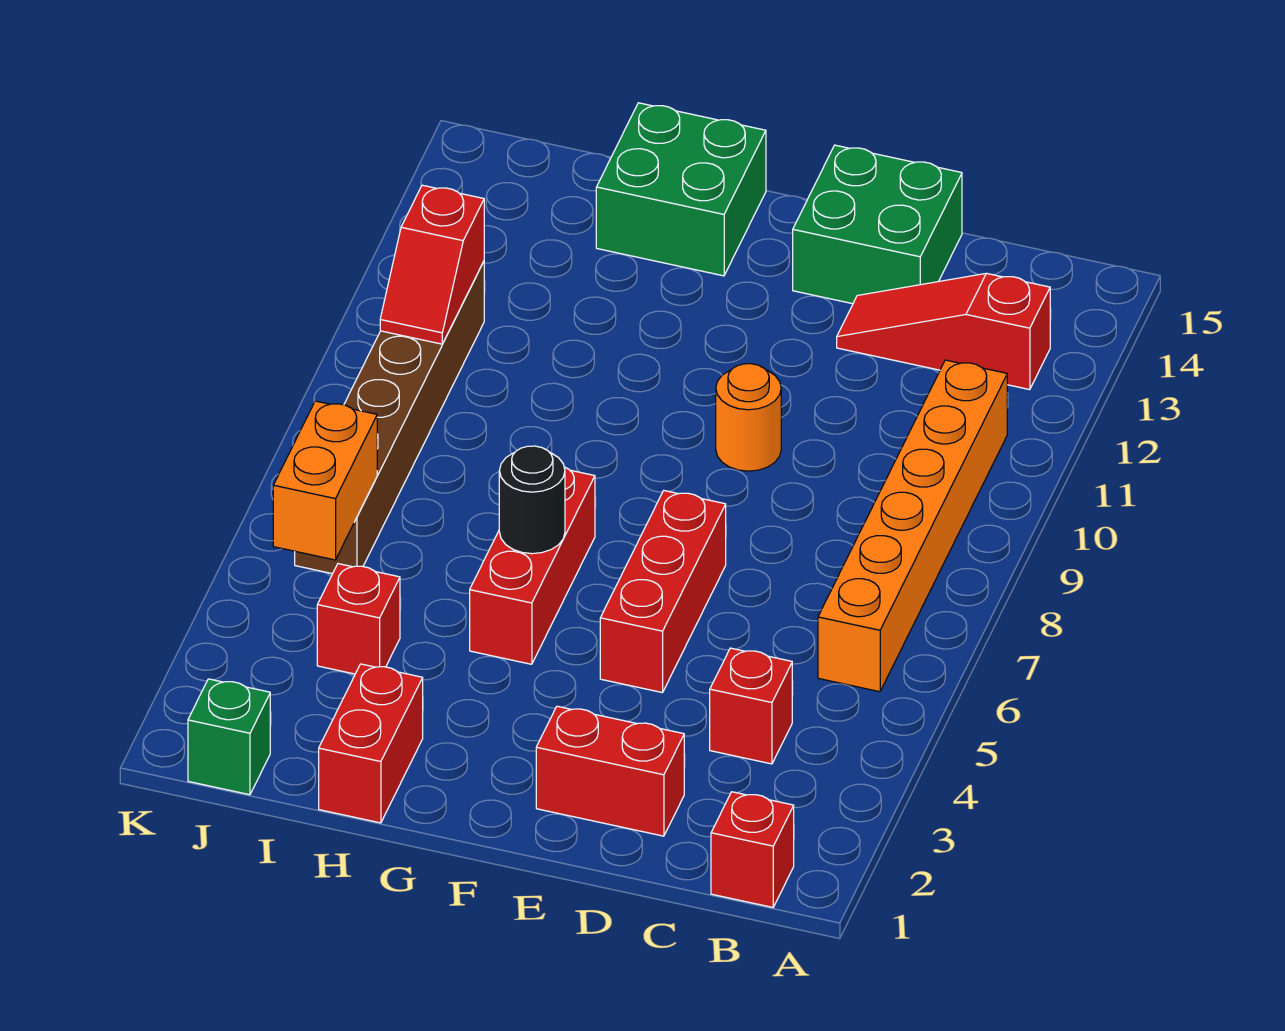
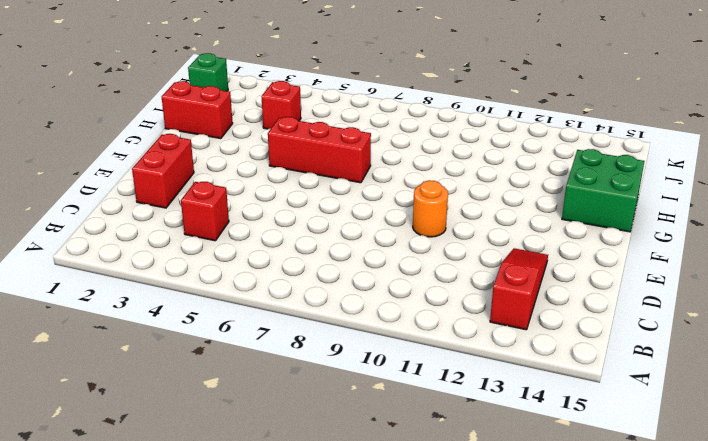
none -> red 1x1 brick [711,792,794,907]
none -> orange 1x6 brick [818,360,1007,692]
none -> green 2x2 brick [793,145,962,304]

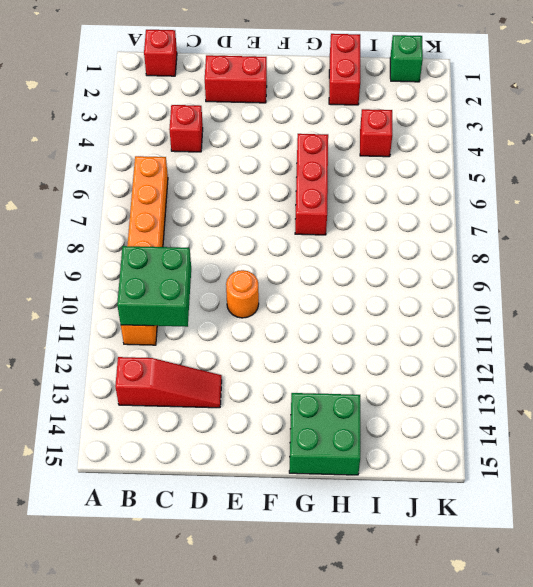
green 2x2 brick [117,246,191,327] -> green 2x2 brick moved to [793,145,962,304]
none -> red 1x3 brick [600,491,726,693]
none -> brown 1x6 brick [295,262,484,574]
none -> black 1x1 round brick [499,446,565,554]

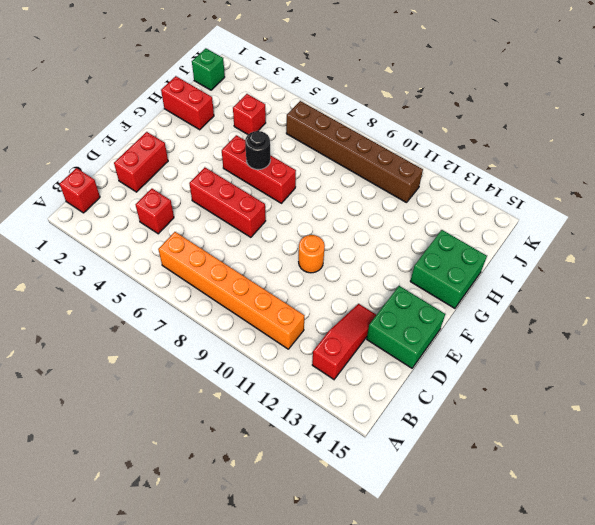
none -> orange 1x2 brick [273,401,377,560]
none -> red 1x2 slope [380,185,484,344]

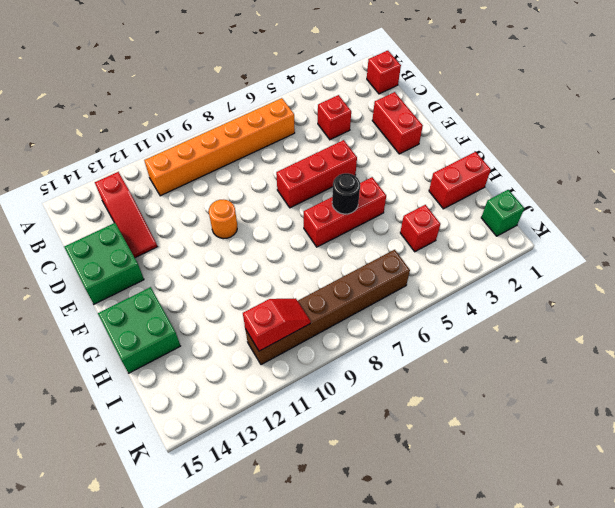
none -> orange 1x2 brick [273,401,377,560]

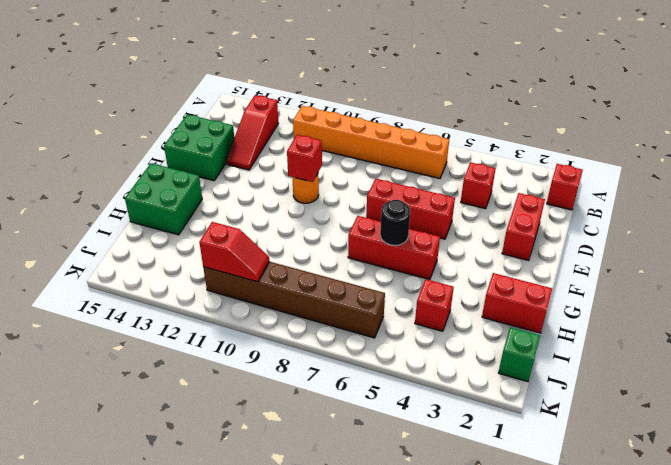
red 1x1 brick [287,135,322,182] -> none
none -> orange 1x2 brick [273,401,377,560]

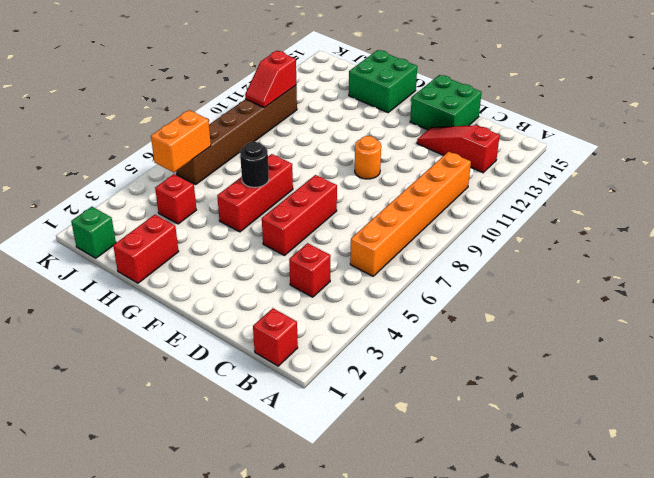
none -> red 1x2 brick [536,706,684,836]

